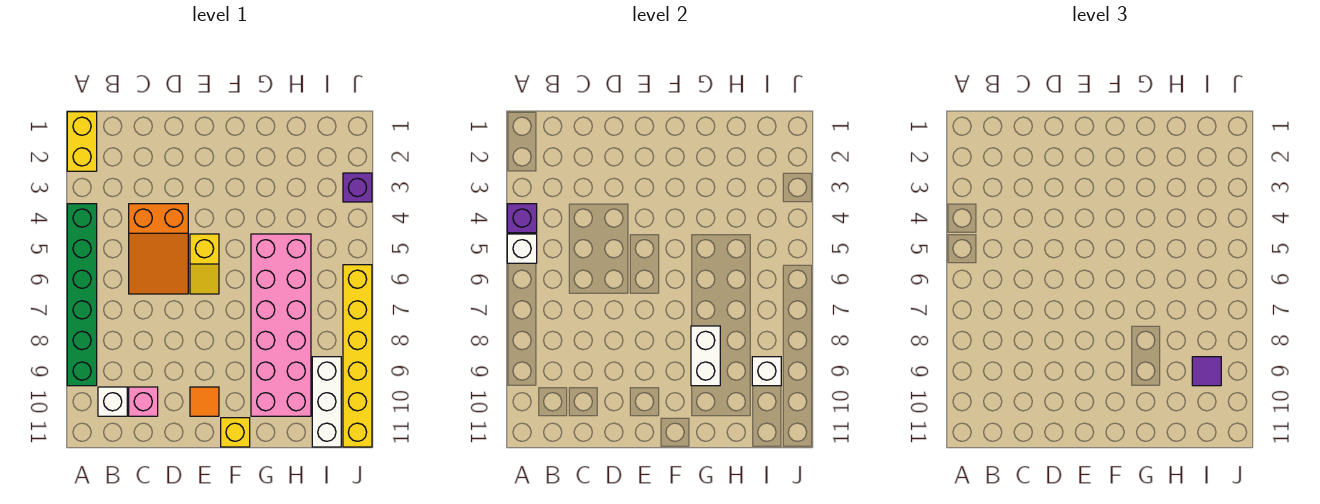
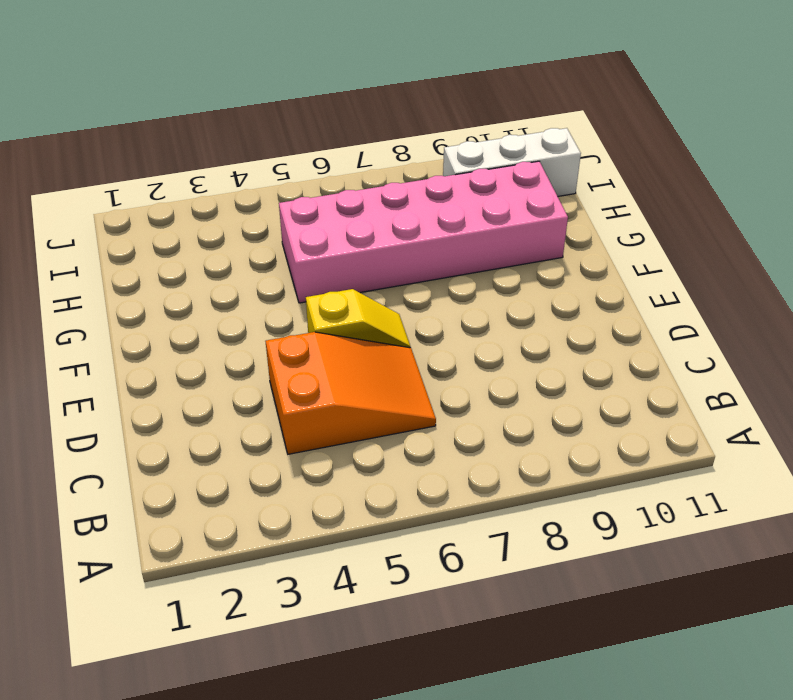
none -> yellow 1x2 brick [67,112,97,171]
none -> green 1x6 brick [67,204,97,386]
none -> white 1x1 brick [98,387,127,416]

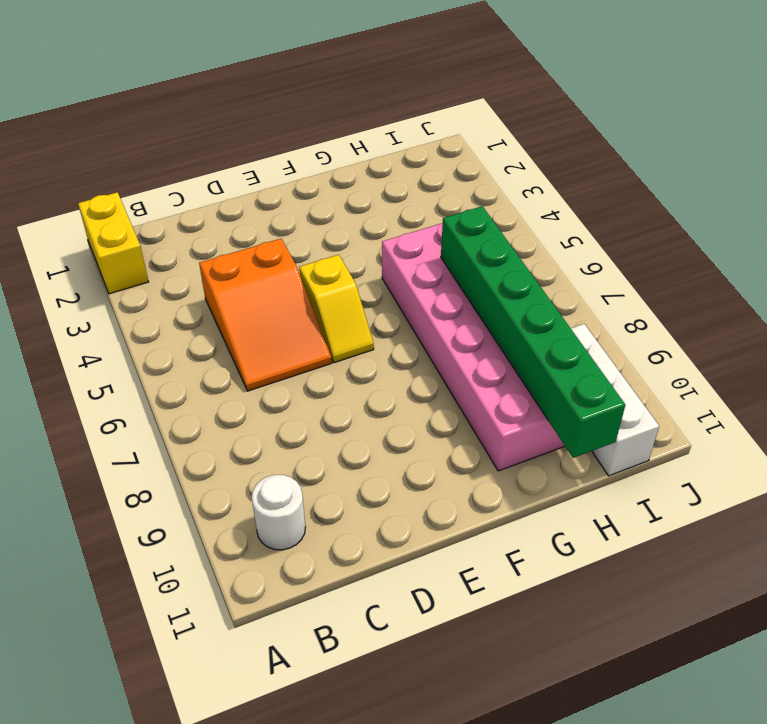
white 1x1 round brick [252,475,305,550] -> white 1x1 brick [98,387,127,416]
green 1x6 brick [441,206,625,458] -> green 1x6 brick moved to [67,204,97,386]
none -> pink 1x1 brick [129,387,158,416]
none -> orange 1x1 tile [190,387,219,416]
none -> yellow 1x1 brick [221,418,250,447]

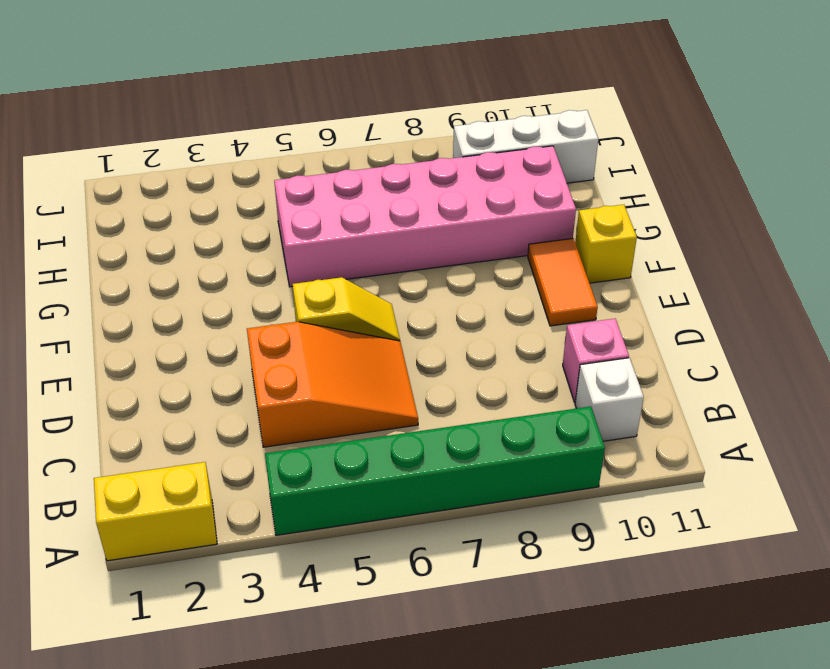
orange 1x2 tile [528,238,598,326] -> orange 1x1 tile [190,387,219,416]
none -> purple 1x1 brick [343,173,372,202]
none -> yellow 1x6 brick [343,265,372,447]
none -> purple 1x1 brick [507,204,537,233]

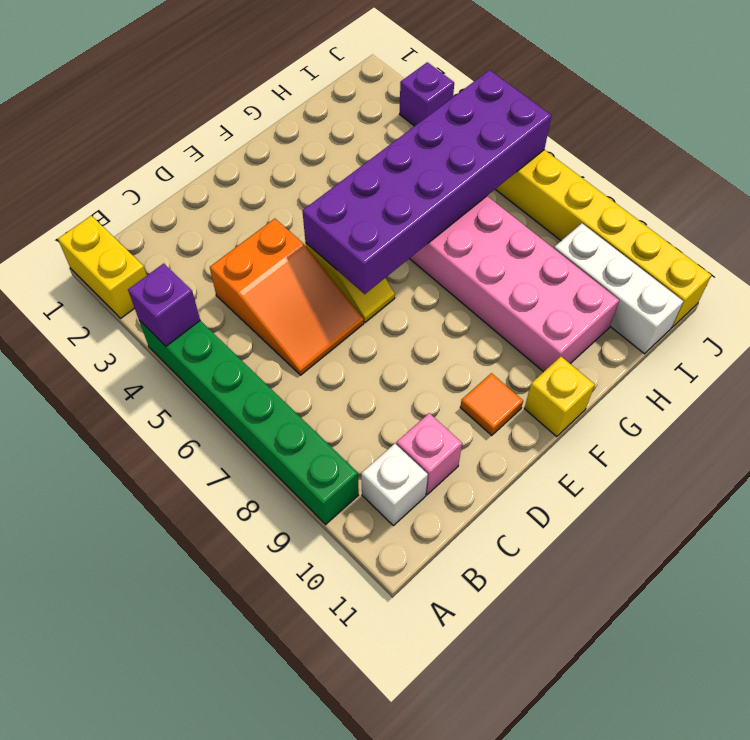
purple 2x6 brick [302,70,551,294] -> none
none -> white 1x1 brick [507,234,537,263]
none -> white 1x2 brick [691,326,720,386]
none -> white 1x1 brick [752,357,781,386]

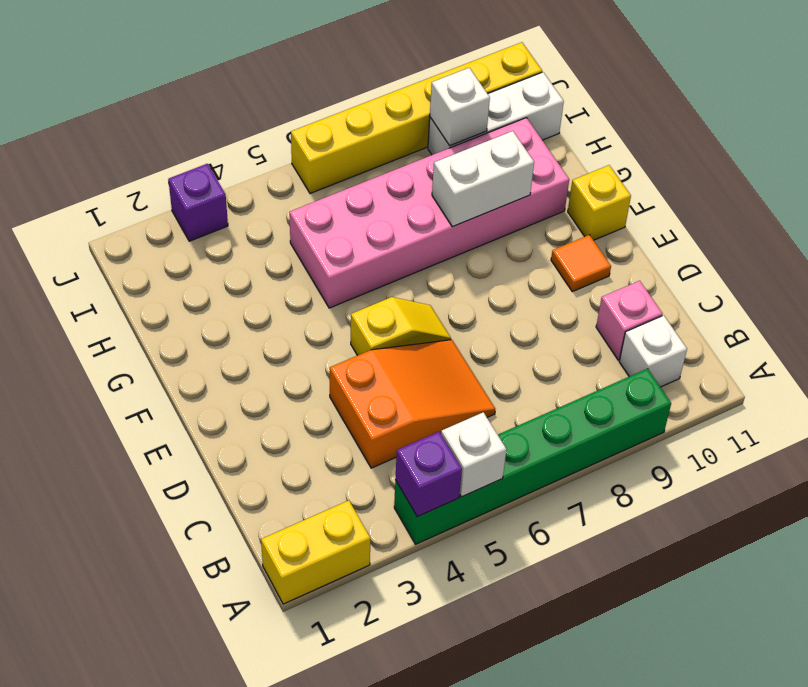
none -> purple 1x1 tile [1192,357,1221,386]

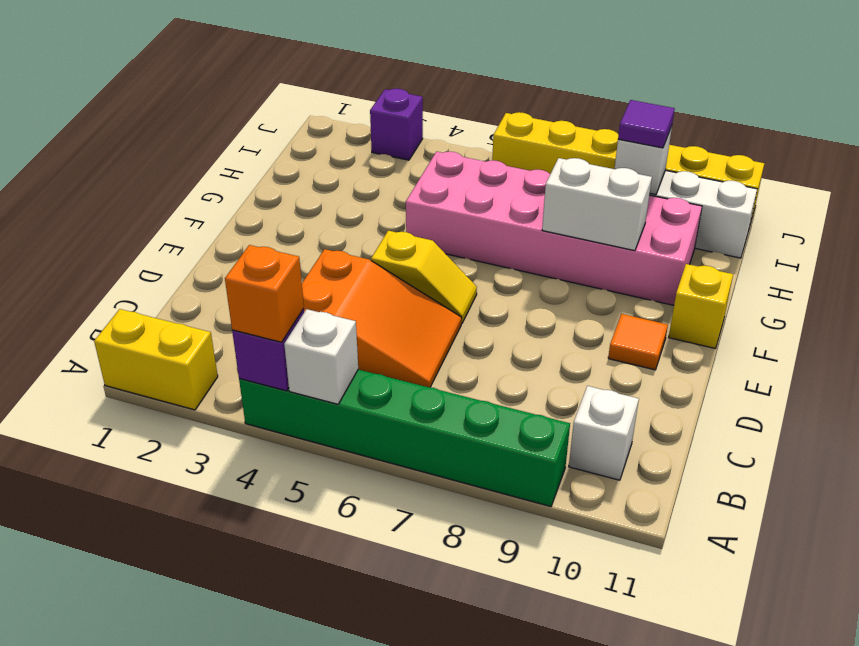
orange 1x1 brick [225,245,304,342] -> none
none -> pink 1x1 brick [129,387,158,416]

